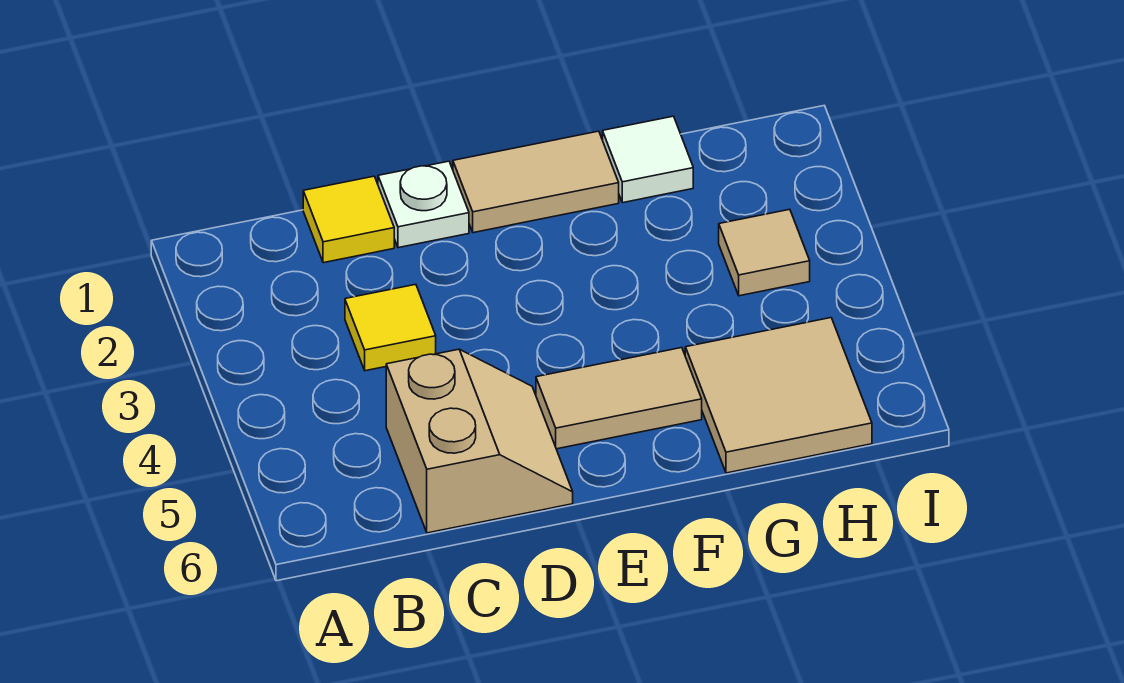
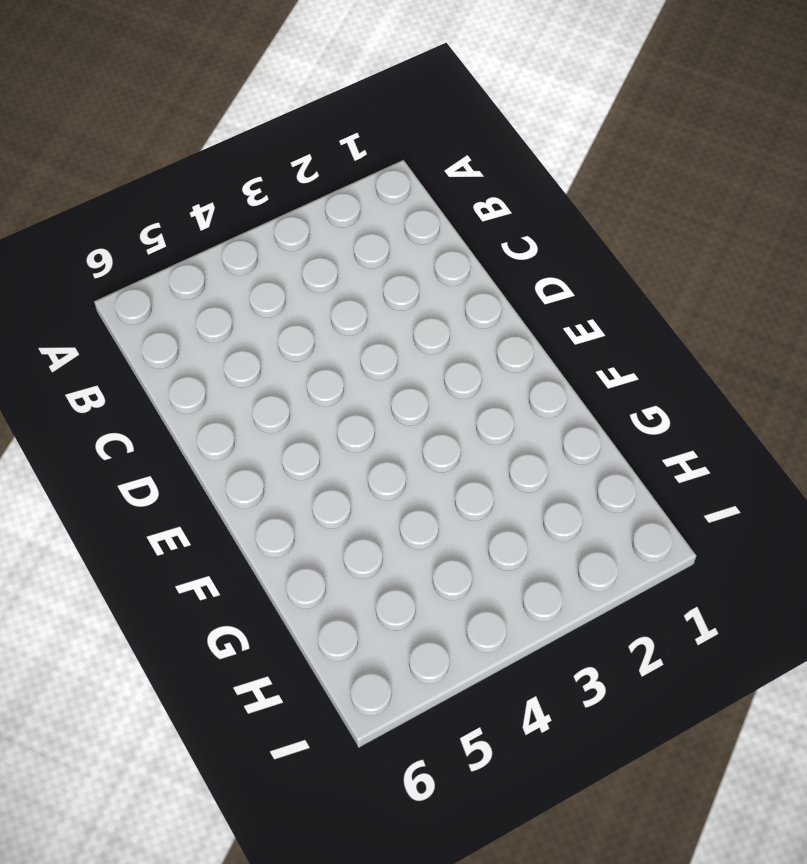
none -> yellow 1x1 tile [303,176,394,263]
none -> yellow 1x1 tile [345,284,436,371]

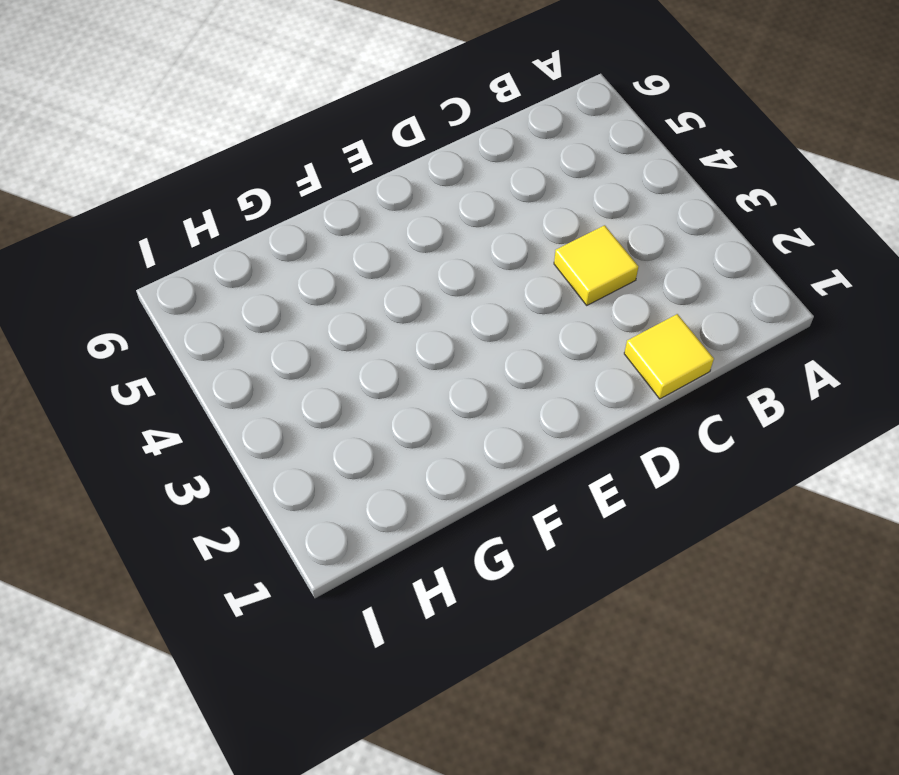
none -> tan 2x2 slope [386,349,573,533]
none -> white 1x1 plate [378,161,469,248]

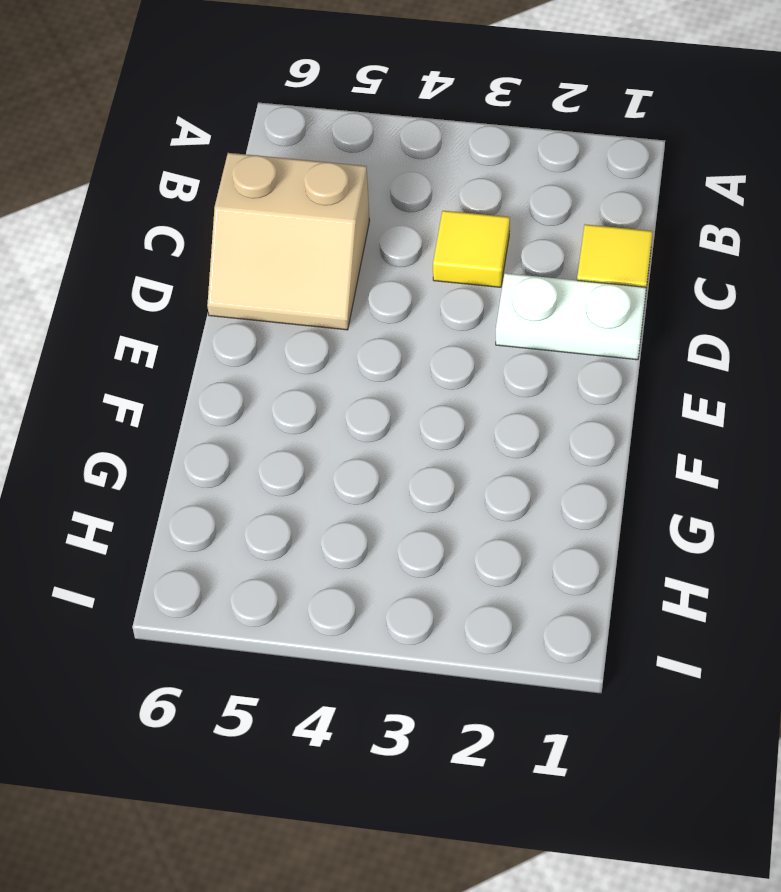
white 1x2 plate [496,273,646,360] -> white 1x1 plate [378,161,469,248]
none -> tan 1x2 tile [453,131,619,233]
none -> tan 1x2 tile [536,348,702,449]

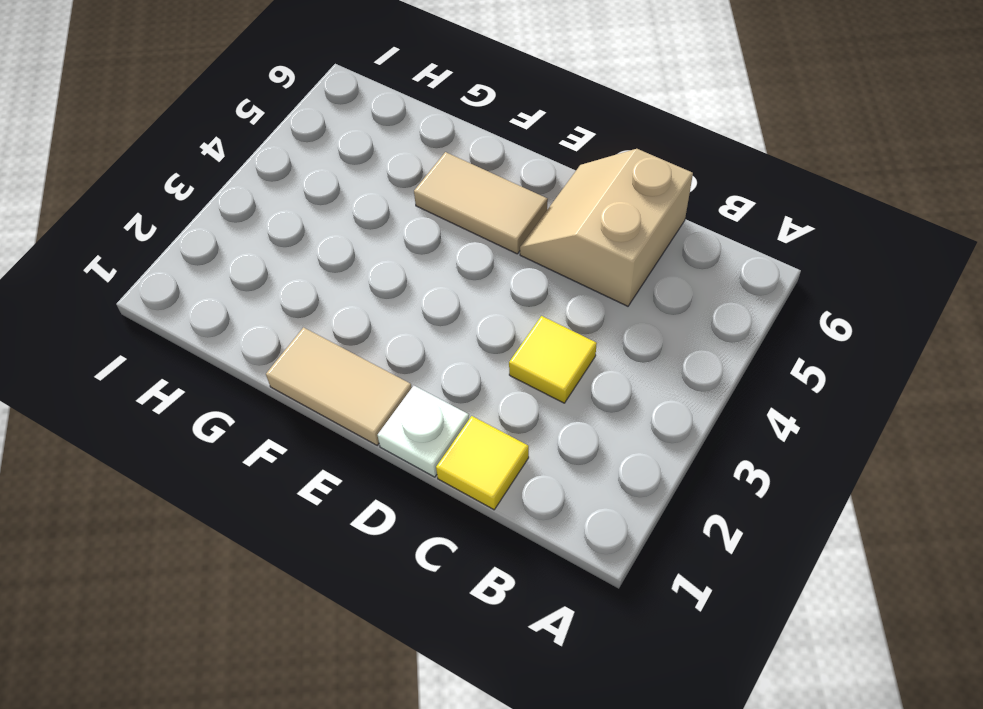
none -> white 1x1 tile [603,116,693,203]
none -> tan 2x2 tile [685,318,872,473]

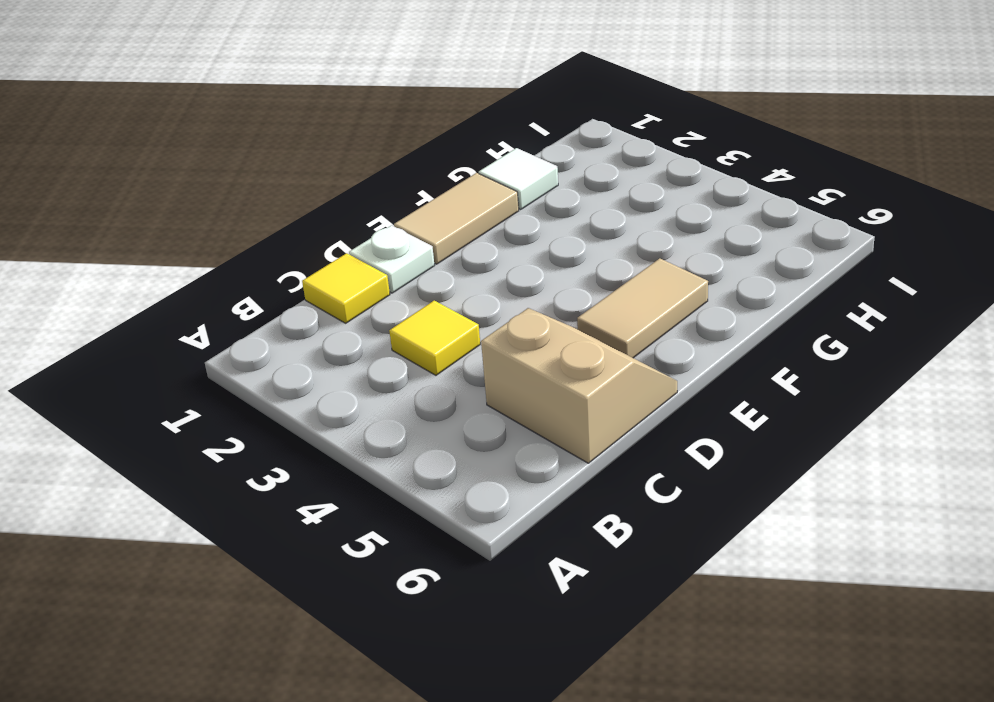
none -> tan 2x2 tile [685,318,872,473]
none -> tan 1x1 tile [719,209,810,296]

